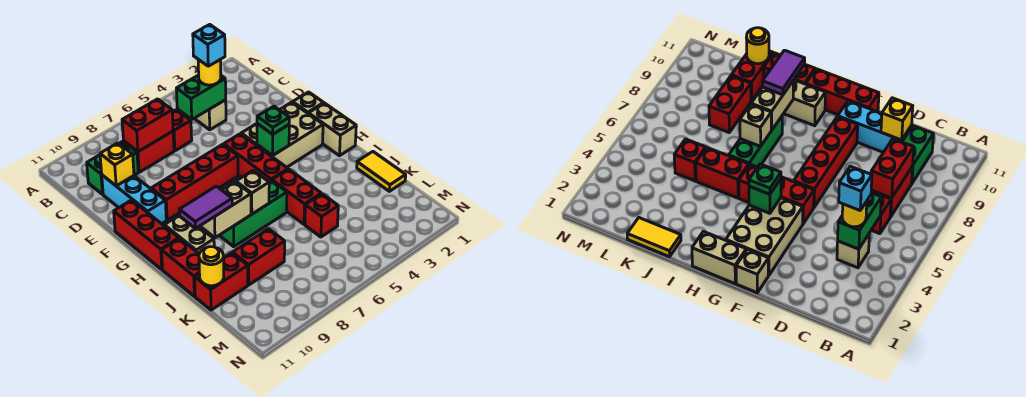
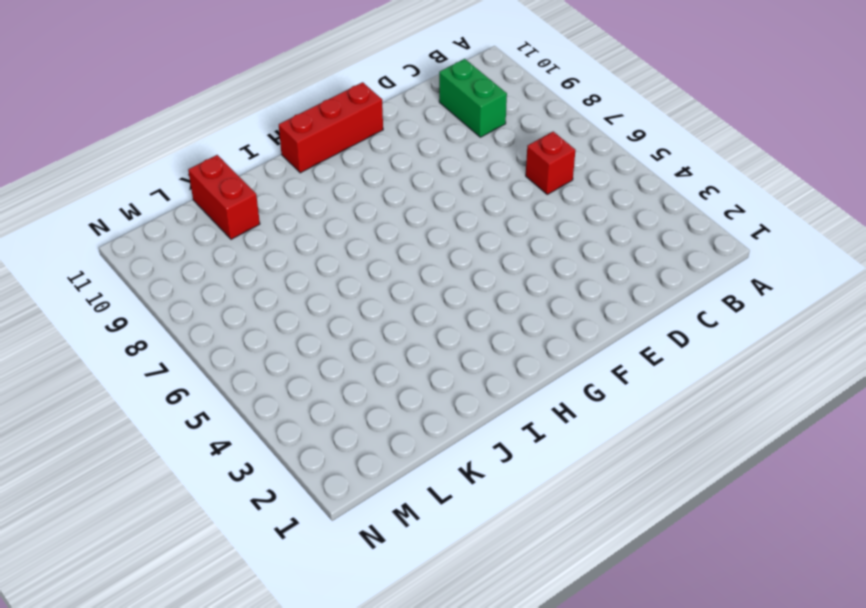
none -> tan 1x1 brick [195,100,226,130]
none -> red 1x2 brick [124,131,174,172]
none -> cyan 1x3 brick [102,175,166,224]
none -> tan 1x1 brick [293,92,324,114]

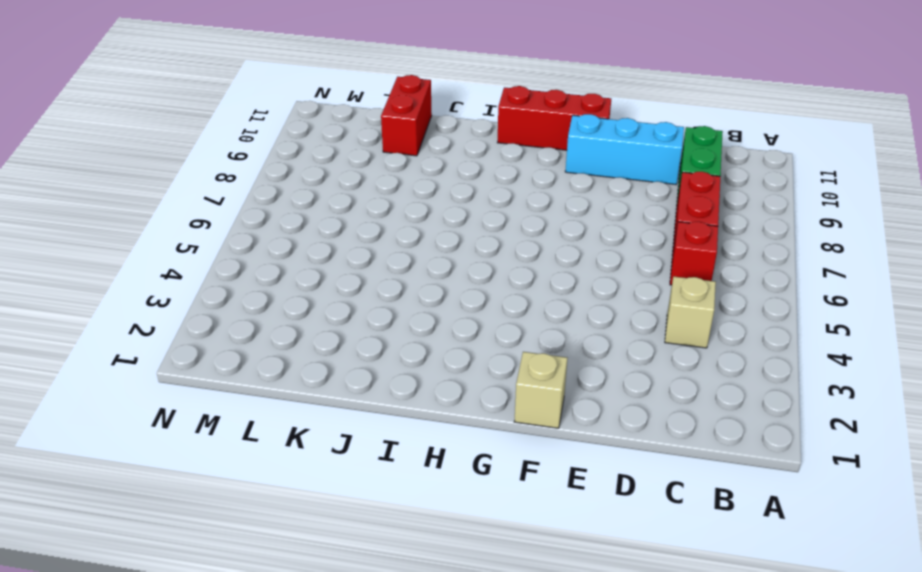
none -> tan 2x3 brick [241,102,323,167]
none -> red 1x3 brick [224,134,288,182]
none -> red 1x4 brick [151,144,238,220]
none -> tan 1x2 brick [309,103,356,156]

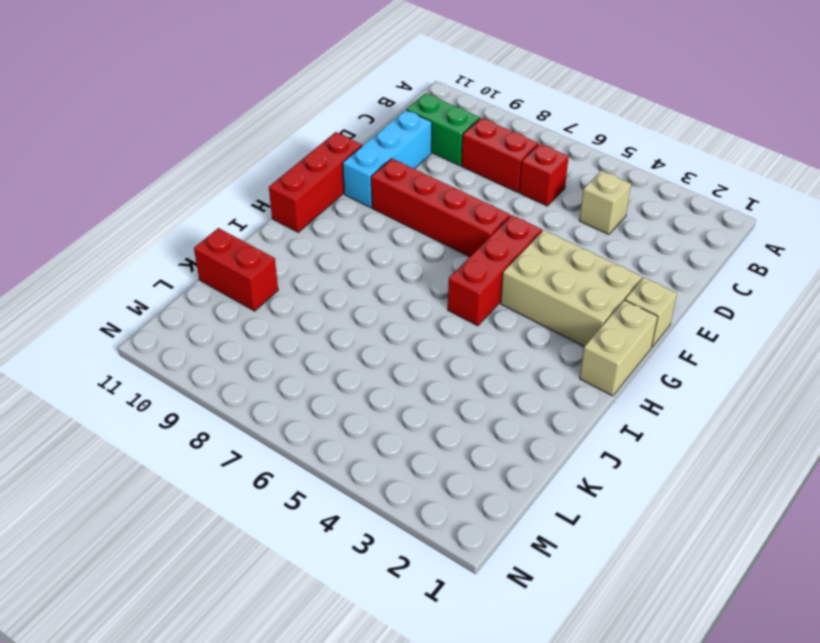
none -> tan 1x2 brick [164,215,214,254]
none -> red 1x2 brick [272,169,321,224]
none -> green 1x3 brick [219,180,287,247]
none -> red 1x2 brick [162,238,199,296]

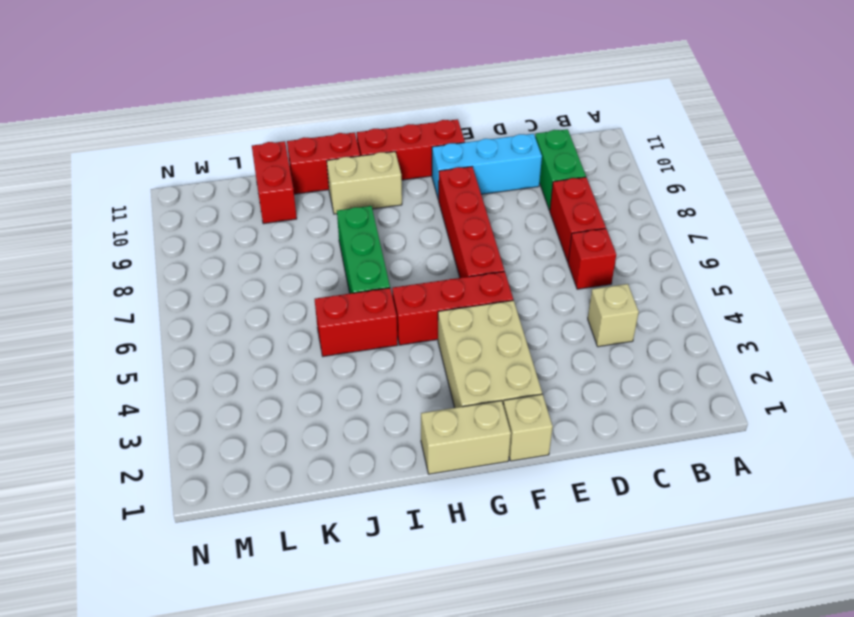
none -> yellow 1x2 tile [357,152,406,191]
none -> red 1x1 brick [305,194,338,237]
none -> red 1x2 brick [232,229,285,285]
none -> green 1x2 brick [176,75,226,119]

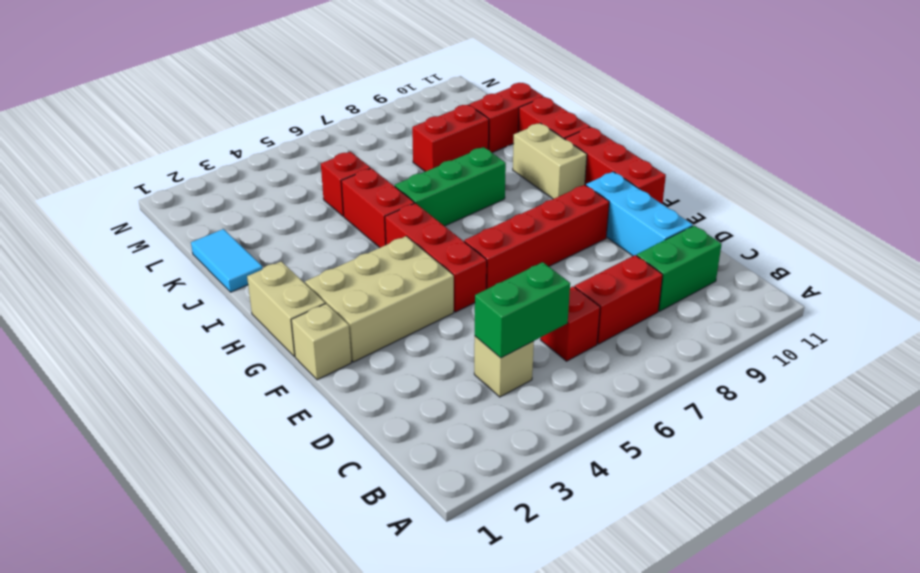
cyan 1x2 tile [191,229,263,292] -> yellow 1x2 tile [357,152,406,191]
none -> red 1x2 brick [122,99,173,152]
none -> yellow 1x1 brick [100,143,134,186]
none -> green 1x1 brick [257,124,289,156]
none -> tan 1x1 brick [236,170,269,214]

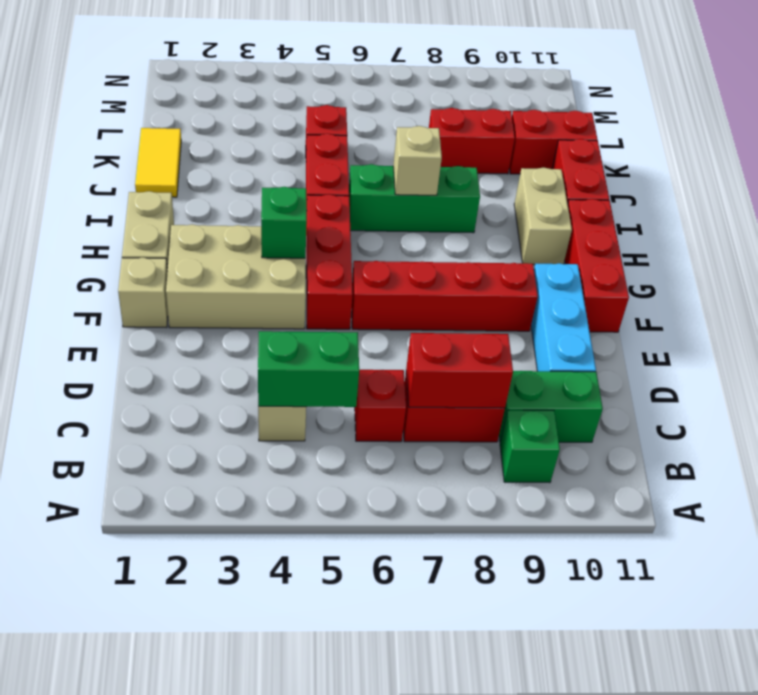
green 1x1 brick [500,410,560,483] -> none
none -> yellow 1x1 brick [100,143,134,186]
none -> tan 1x2 brick [200,182,251,238]
none -> yellow 1x1 round brick [199,247,224,286]
none -> yellow 1x1 round brick [198,59,221,85]

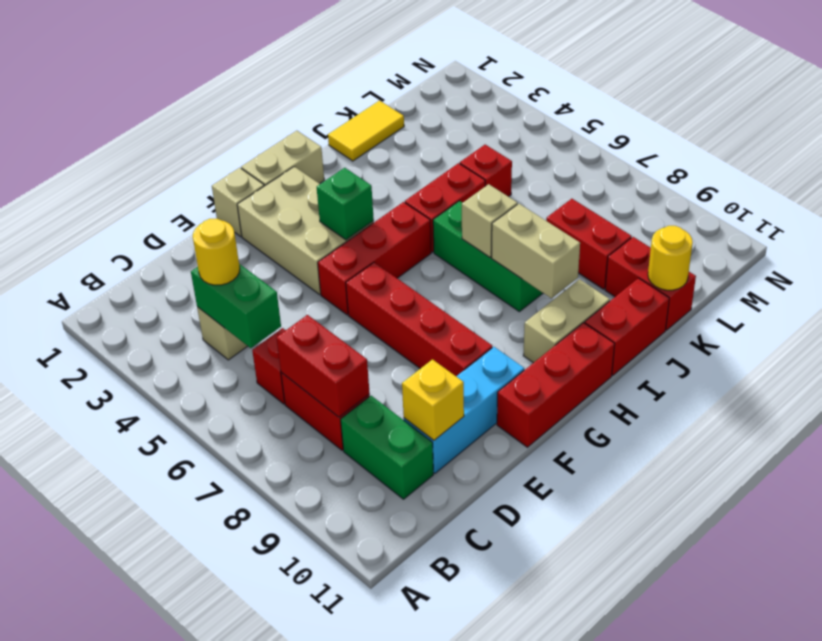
none -> green 1x1 plate [257,106,289,134]
none -> purple 1x2 tile [179,186,232,228]
none -> cyan 1x1 brick [193,25,225,66]

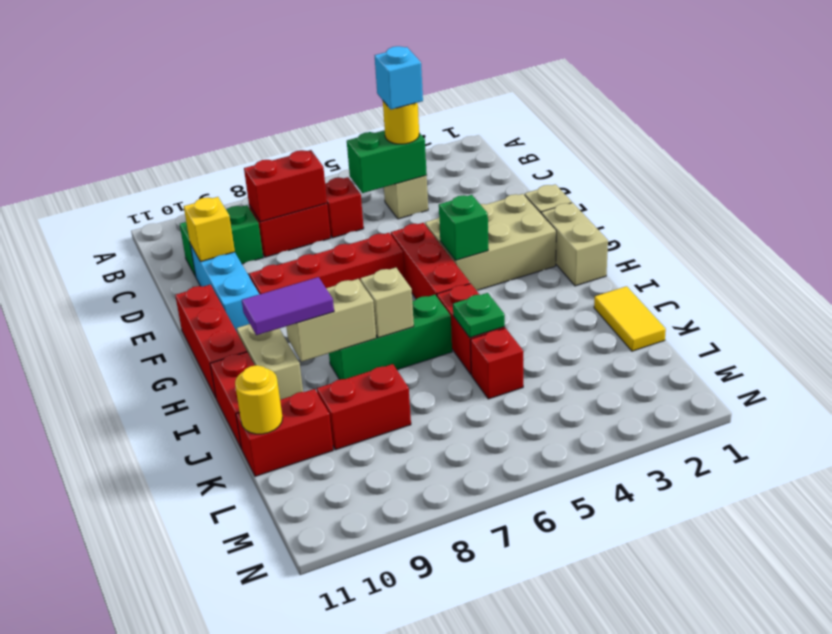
green 1x1 plate [453,293,505,337] -> green 1x1 plate moved to [257,106,289,134]

